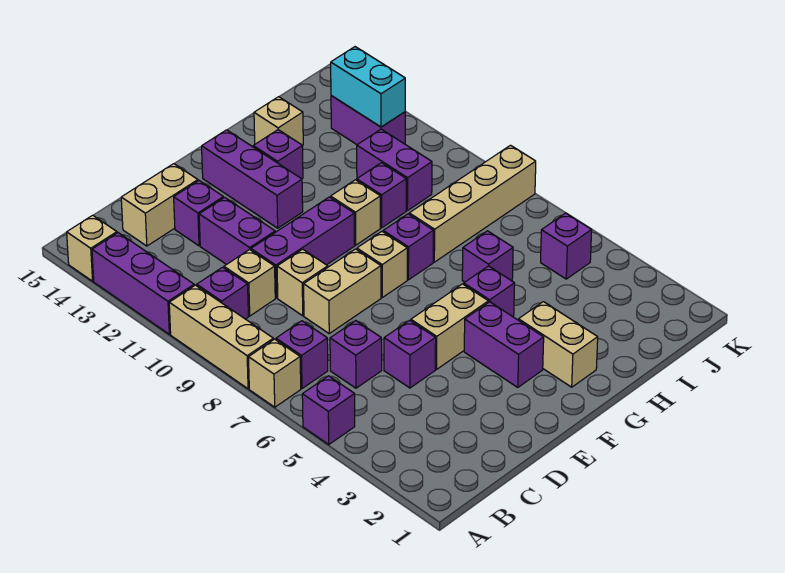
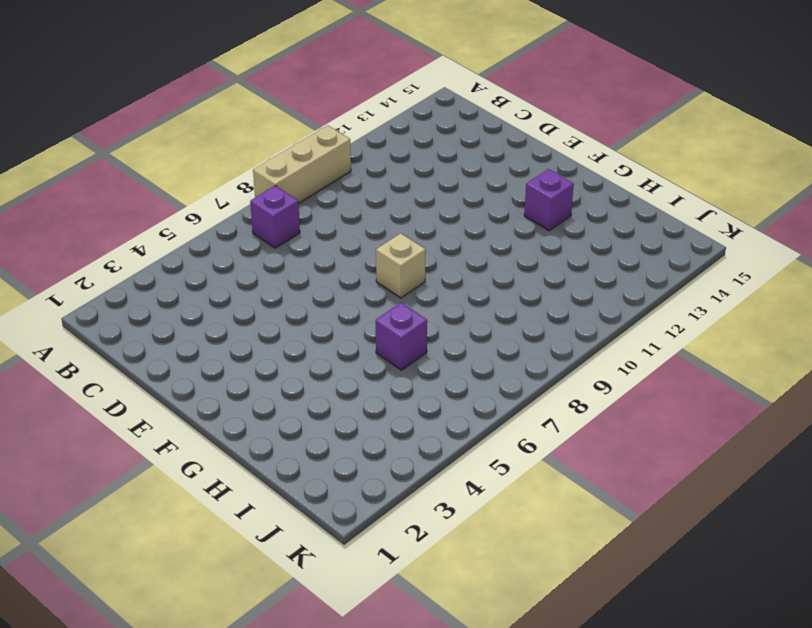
none -> purple 1x1 brick [302,376,355,444]
none -> tan 1x1 brick [249,339,301,407]
none -> purple 1x3 brick [92,233,194,334]
none -> tan 1x1 brick [67,215,117,281]

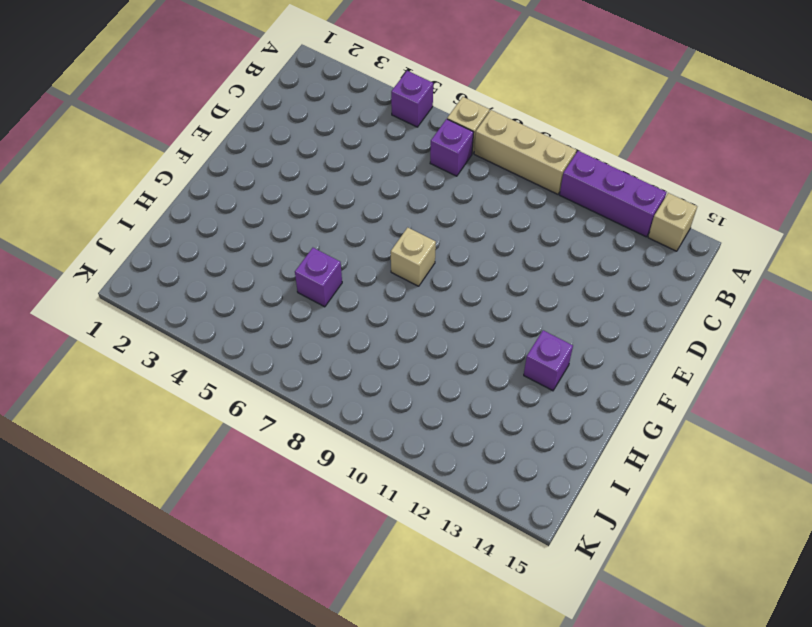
none -> purple 1x1 brick [197,267,248,319]
none -> purple 1x1 brick [330,321,382,388]
none -> tan 1x1 brick [224,249,275,316]
none -> tan 1x2 brick [121,164,198,246]

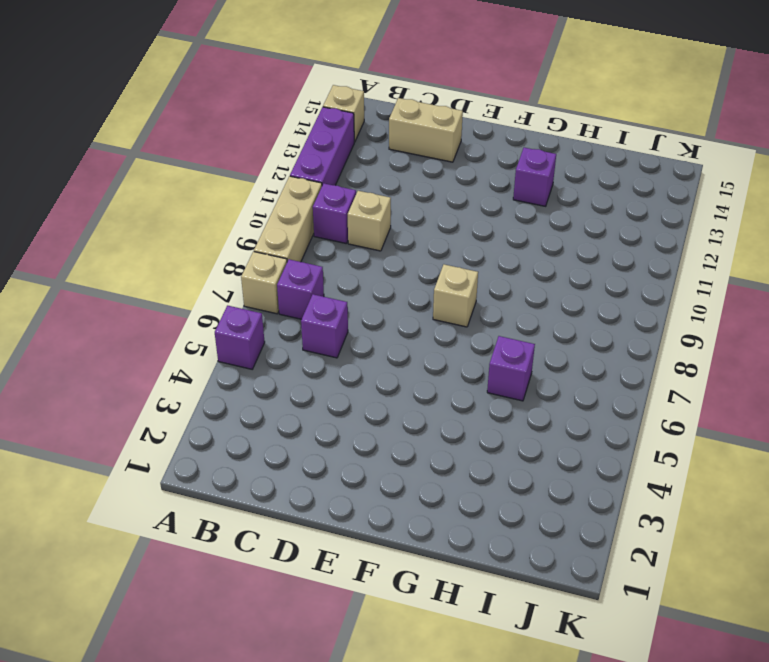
none -> purple 1x1 brick [384,320,436,388]
none -> tan 1x2 brick [304,249,381,333]
none -> tan 1x1 brick [277,249,328,316]
none -> purple 1x3 brick [251,197,355,298]

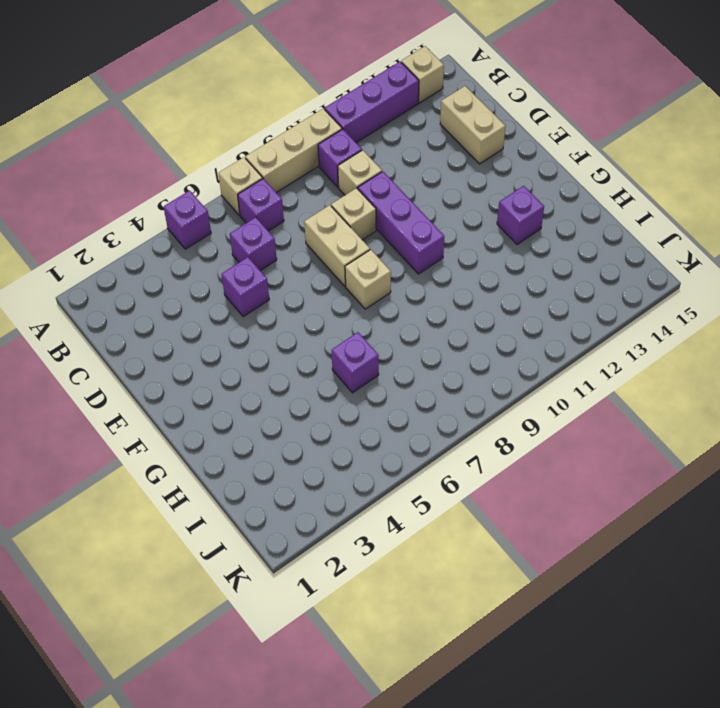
none -> purple 1x2 brick [199,197,275,265]
none -> purple 1x1 brick [174,181,223,246]
none -> tan 1x2 brick [411,284,488,369]
none -> purple 1x2 brick [464,302,544,387]

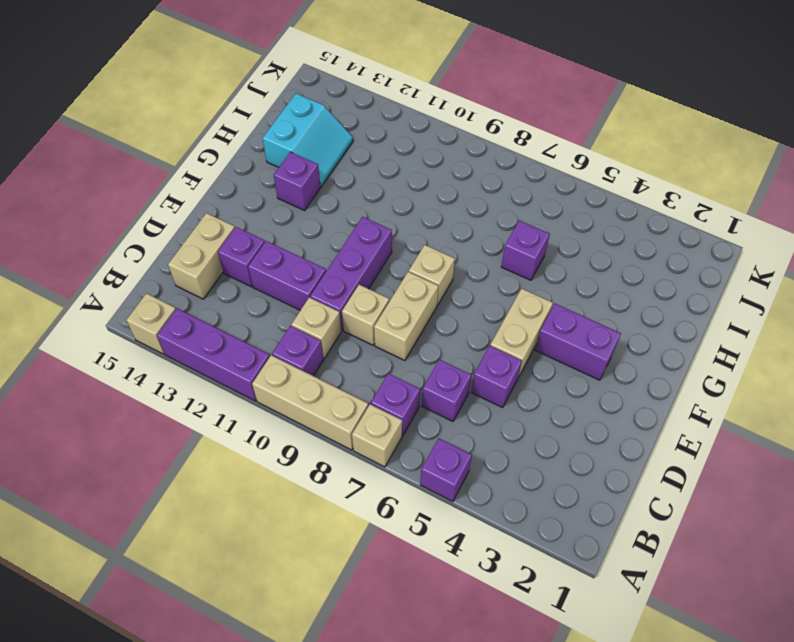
cyan 2x2 slope [262,93,353,186] -> tan 1x1 brick [254,97,303,145]
none -> purple 1x3 brick [202,130,303,228]
none -> tan 1x2 brick [519,302,598,387]
none -> purple 1x1 brick [464,266,515,317]
none -> purple 1x1 brick [383,214,433,280]

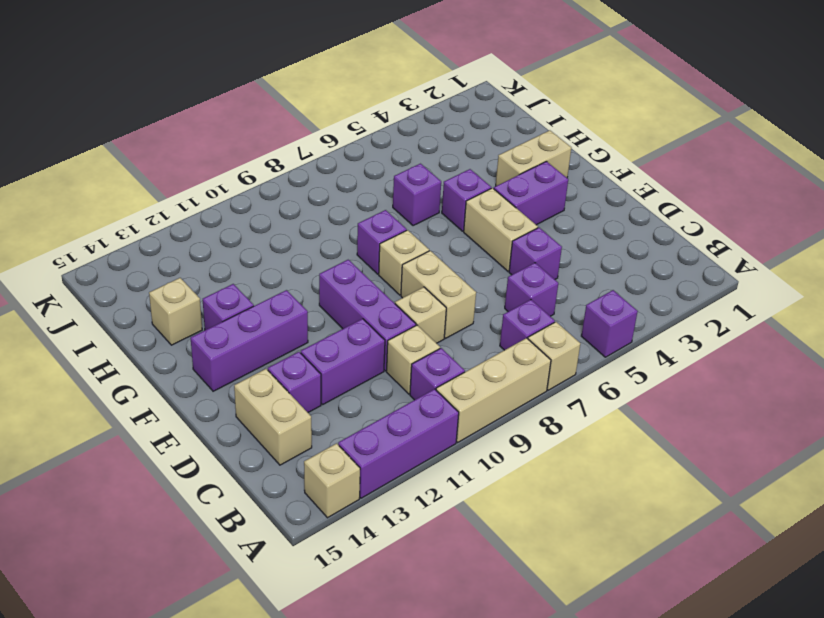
none -> tan 1x1 brick [331,180,380,245]
none -> tan 1x4 brick [409,145,536,262]
none -> purple 1x1 brick [357,163,406,228]
none -> purple 1x2 brick [357,129,432,211]

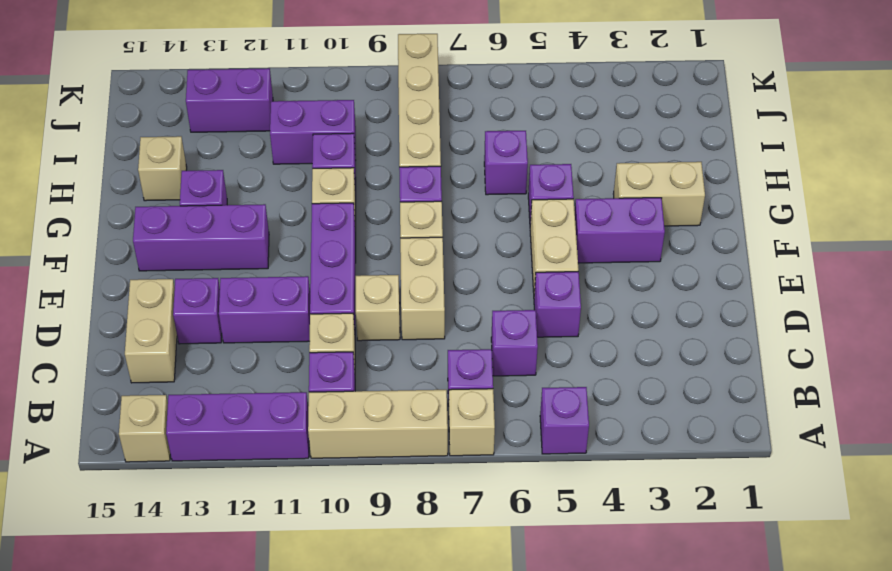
none -> purple 1x1 brick [541,213,592,279]
none -> cyan 1x2 brick [331,47,405,127]

